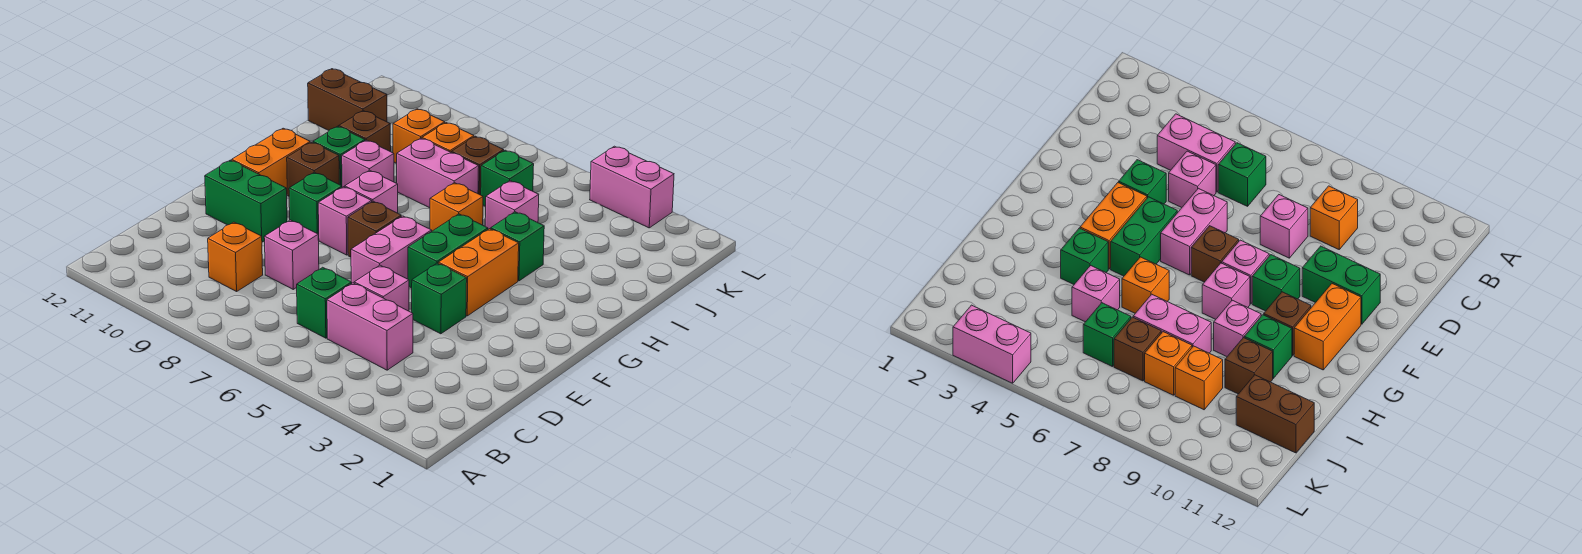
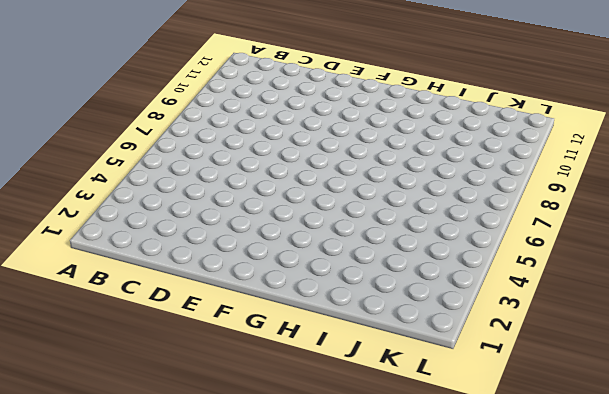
none -> pink 1x2 brick [327,283,413,370]
none -> green 1x1 brick [297,267,352,338]
none -> orange 1x1 brick [208,222,263,292]

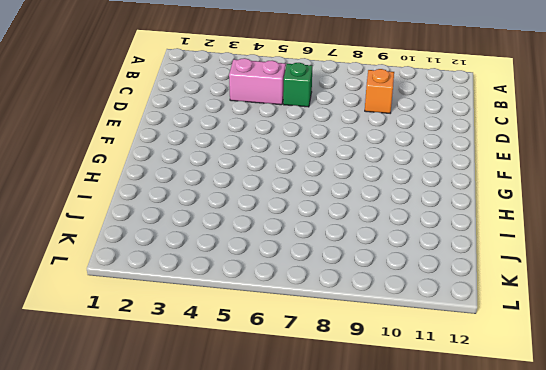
none -> pink 1x1 brick [354,265,409,311]
none -> pink 1x1 brick [264,220,319,289]
none -> green 1x1 brick [412,263,467,334]

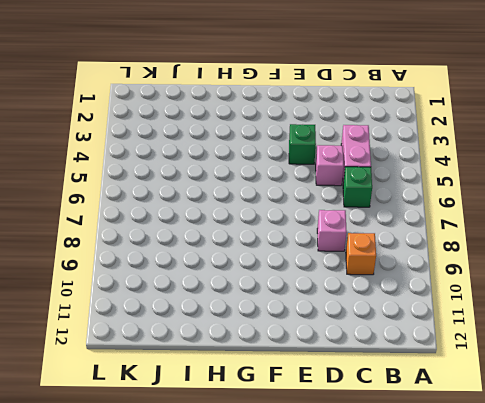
none -> pink 1x2 brick [351,216,432,283]
none -> green 1x2 brick [205,160,287,242]
none -> orange 1x2 brick [438,229,519,316]

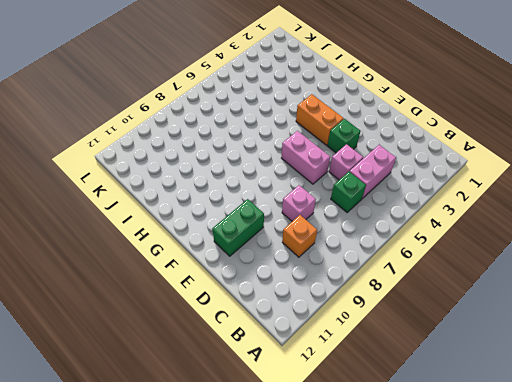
none -> green 1x2 brick [408,214,488,288]
none -> brown 1x1 brick [348,201,401,257]
none -> pink 1x1 brick [318,187,372,255]

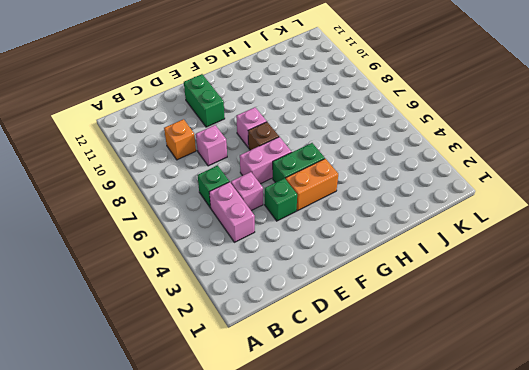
none -> green 1x1 brick [289,172,342,240]
none -> orange 1x2 brick [232,128,310,190]
none -> pink 1x1 brick [345,170,398,213]

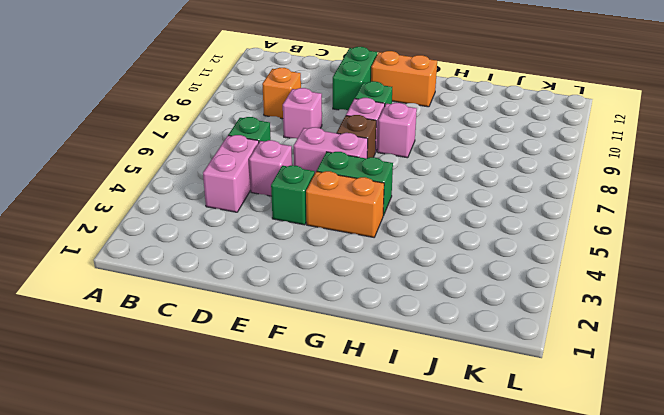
none -> brown 1x1 brick [287,142,339,196]
none -> green 1x1 brick [491,212,544,281]
none -> orange 1x1 brick [430,183,483,231]

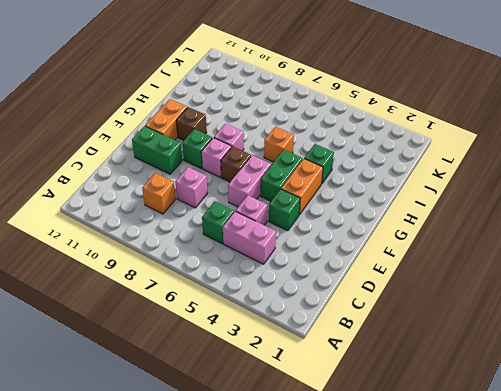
none -> pink 1x1 brick [342,140,394,187]
none -> green 1x1 brick [313,126,365,186]
none -> pink 1x1 brick [485,181,539,229]

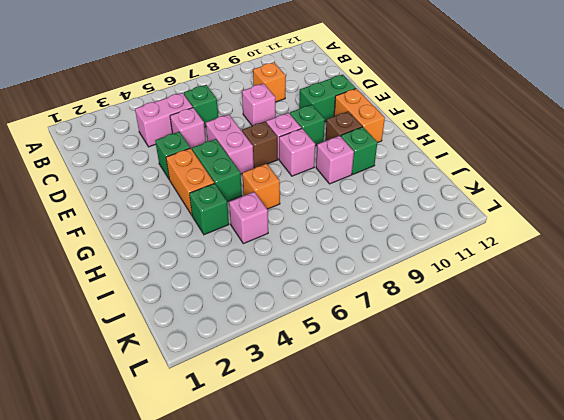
none -> pink 1x2 brick [397,138,479,208]
none -> brown 1x1 brick [339,111,391,152]
none -> green 1x1 brick [481,150,534,206]

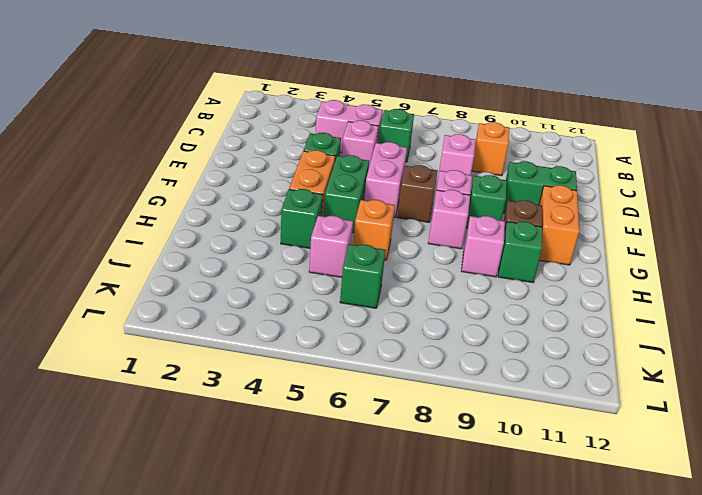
none -> pink 1x2 brick [397,138,479,208]
none -> brown 1x1 brick [339,111,391,152]
none -> brown 1x1 brick [451,136,504,195]

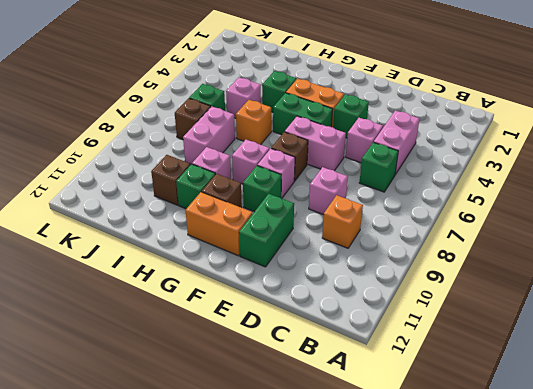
none -> orange 1x1 brick [422,123,474,152]
none -> orange 1x1 brick [393,109,445,163]
none -> brown 1x2 brick [308,69,387,130]

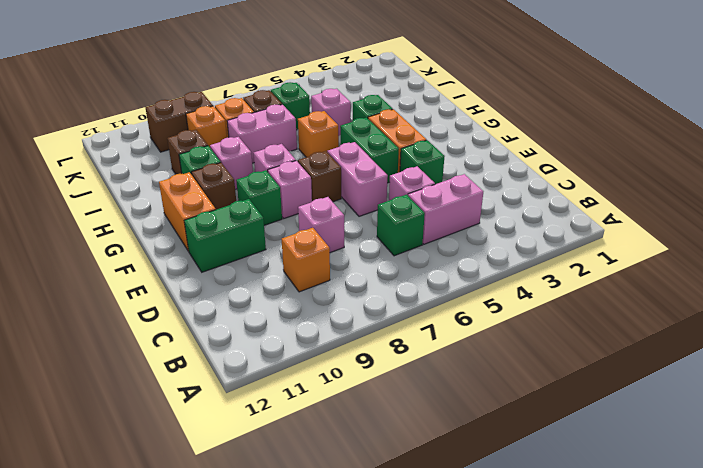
brown 1x2 brick [146,92,213,152] -> brown 1x2 brick moved to [308,69,387,130]
none -> pink 1x2 brick [590,146,674,228]

